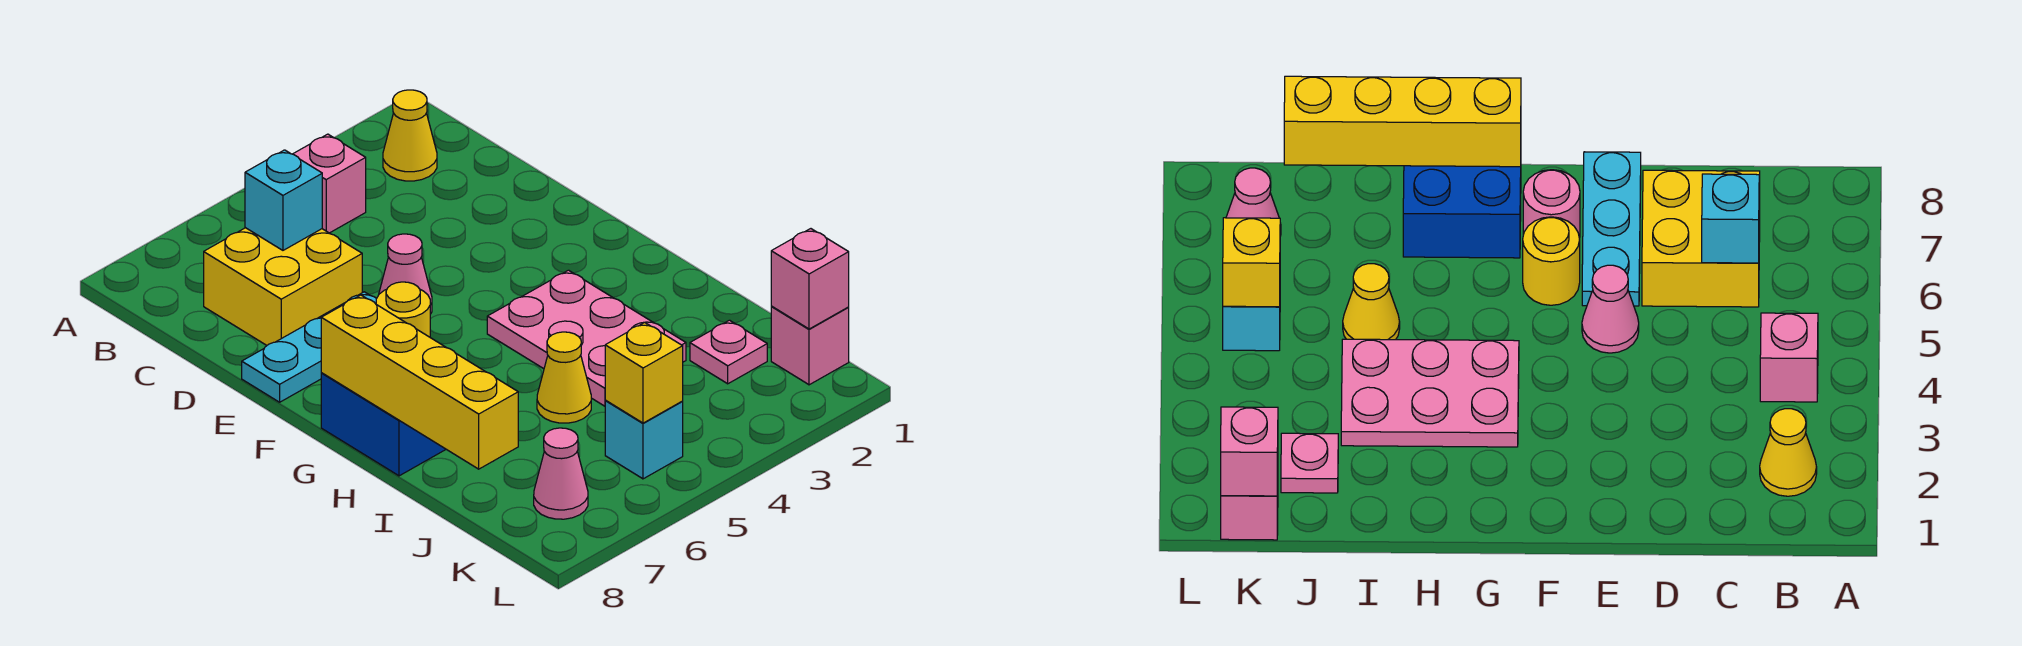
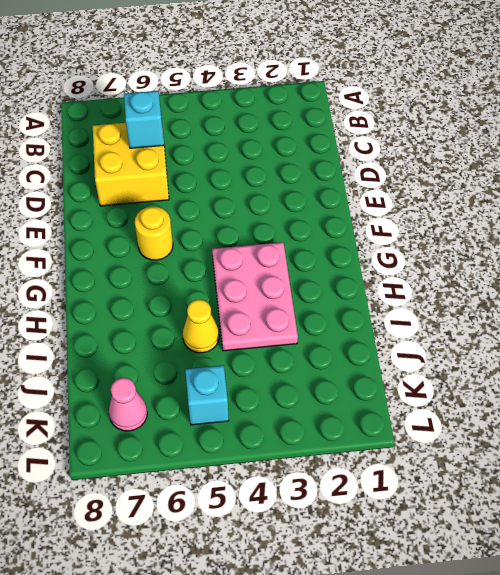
none -> yellow 1x1 cone [383,90,437,181]
none -> pink 1x1 brick [293,134,366,233]
none -> pink 1x1 cone [379,234,432,314]

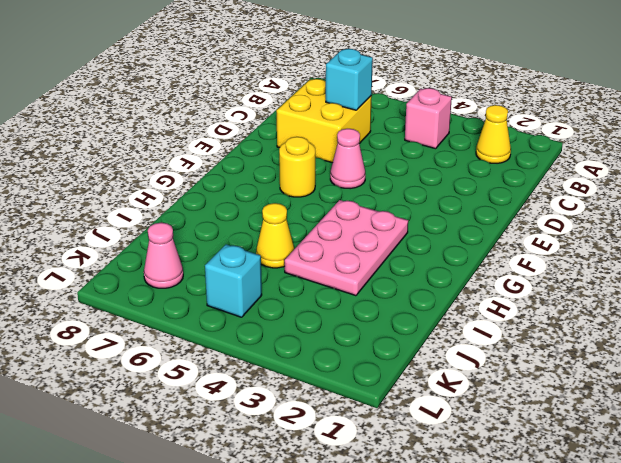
none -> cyan 1x3 plate [242,292,377,402]
none -> pink 1x1 round brick [1523,170,1580,238]
none -> blue 2x2 brick [321,373,446,476]

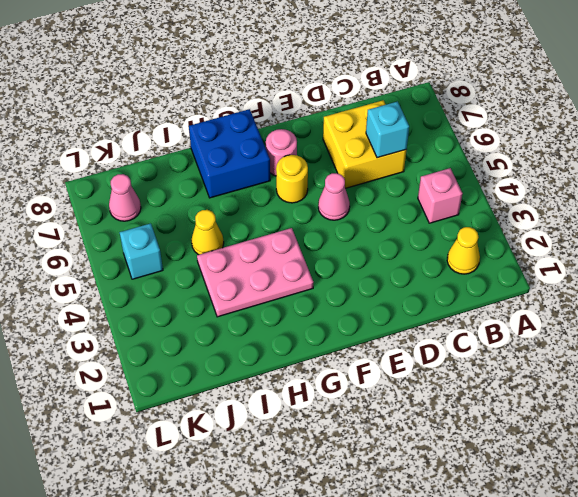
none -> cyan 1x3 plate [242,292,377,402]
none -> pink 1x1 plate [690,320,767,384]
none -> pink 1x1 brick [771,307,849,385]

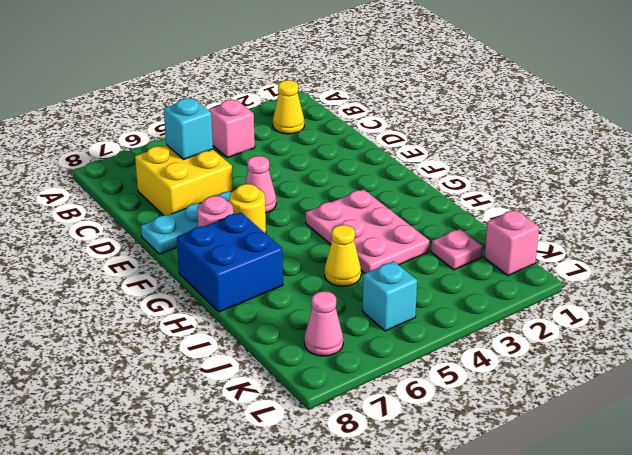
none -> yellow 1x4 brick [321,295,518,469]
none -> pink 1x1 brick [771,229,849,329]
none -> yellow 1x1 brick [605,322,683,423]

